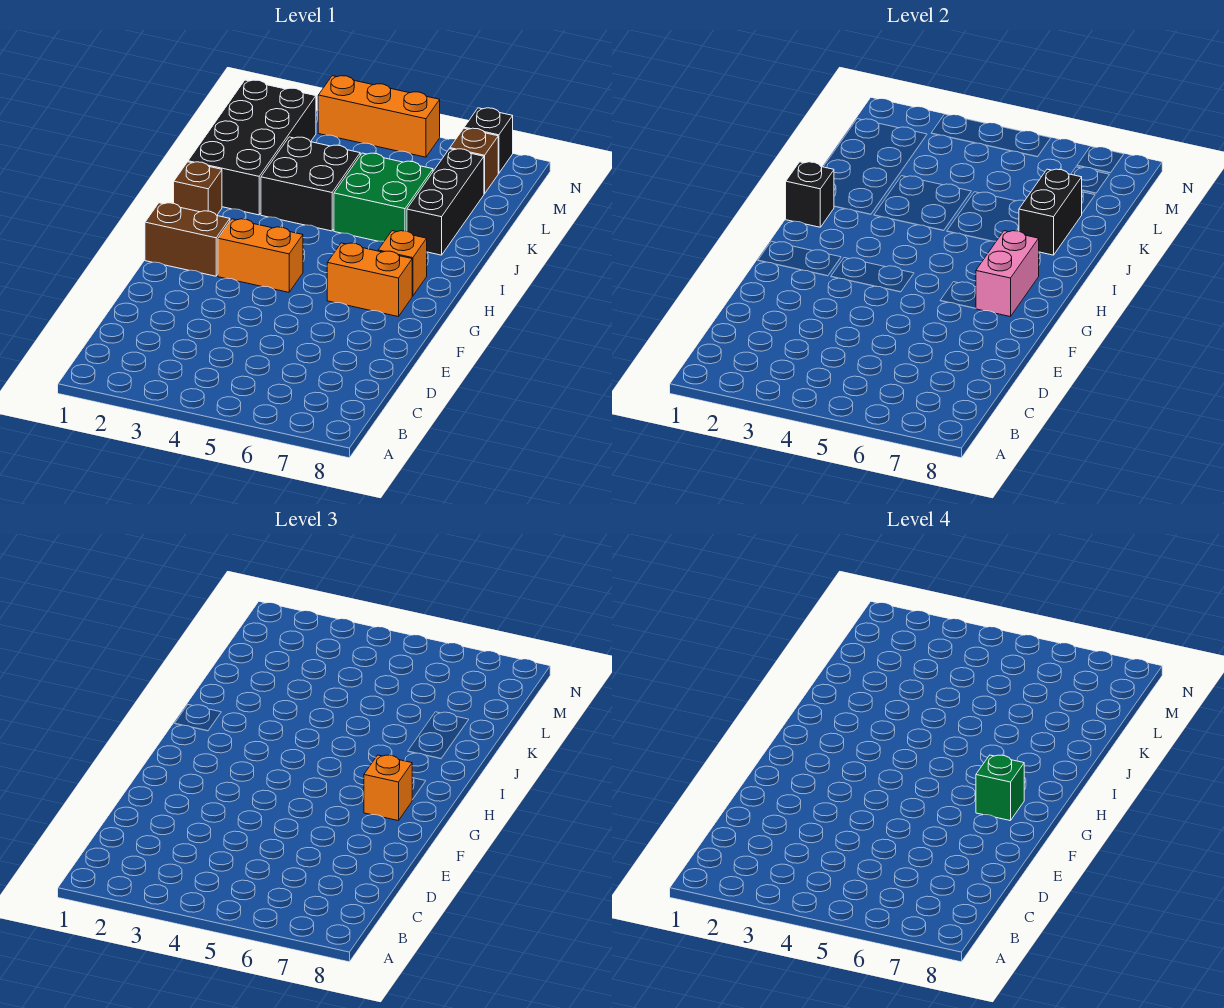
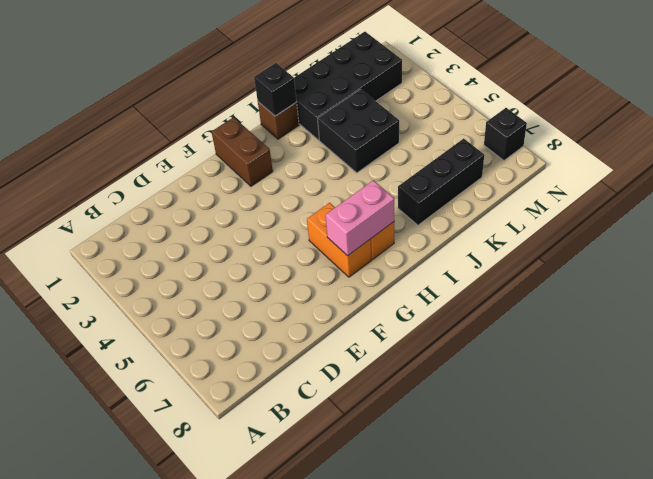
none -> orange 1x2 brick [218,219,303,292]
none -> green 2x2 brick [334,153,433,241]
none -> brown 1x1 brick [450,128,498,194]

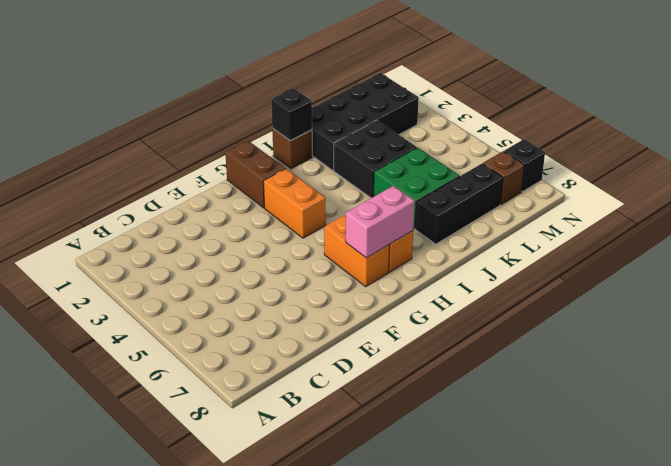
none -> orange 1x3 brick [318,76,440,157]
none -> black 1x2 brick [1019,169,1082,255]
none -> orange 1x1 brick [364,755,413,821]

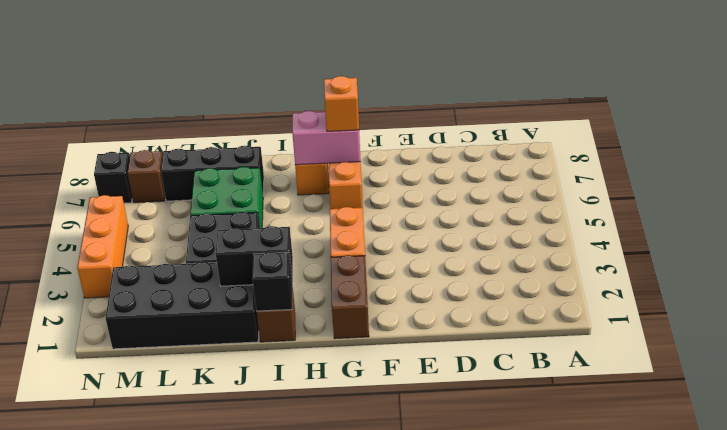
black 1x2 brick [216,226,293,286] -> black 1x2 brick moved to [1019,169,1082,255]
none -> green 1x1 brick [976,755,1024,821]

